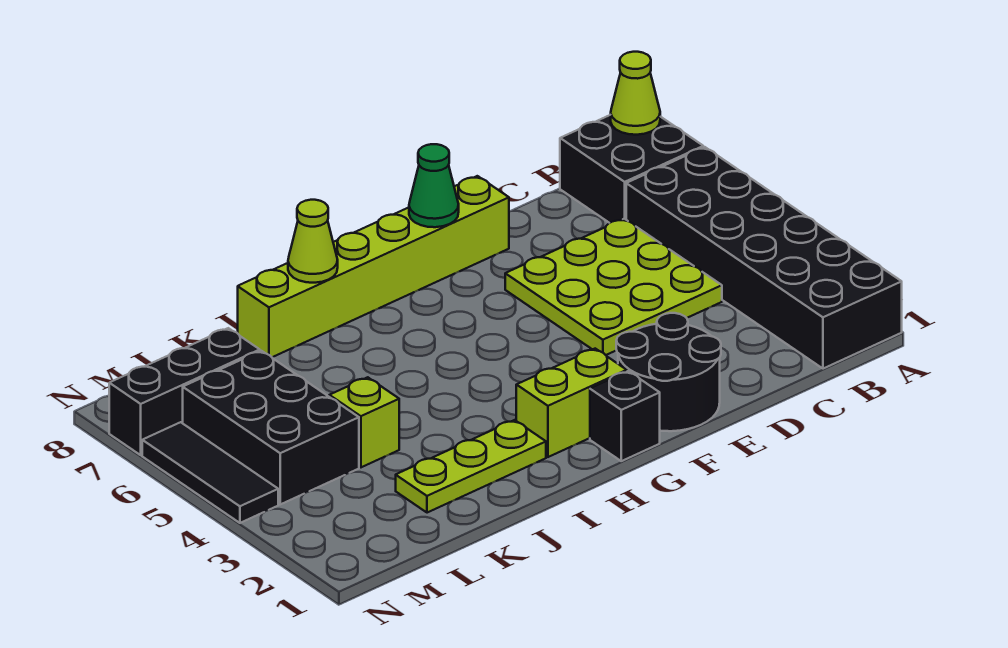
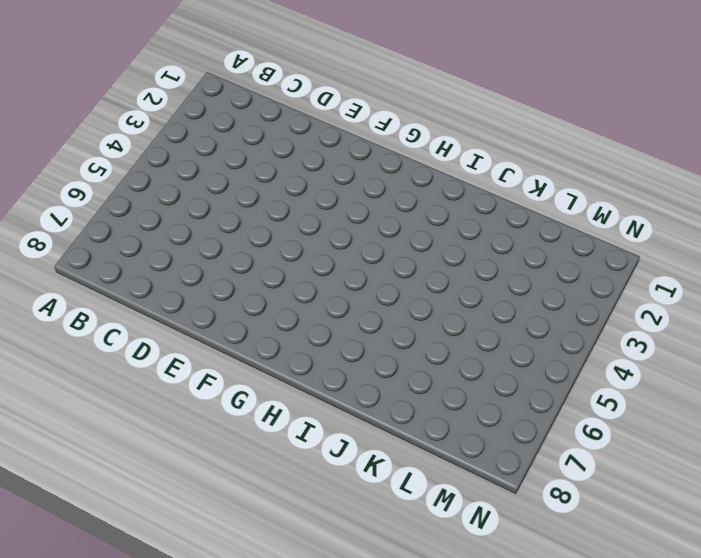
none -> black 2x6 brick [626,147,902,369]
none -> black 2x2 brick [560,115,703,223]
none -> lime 3x3 plate [505,219,722,355]

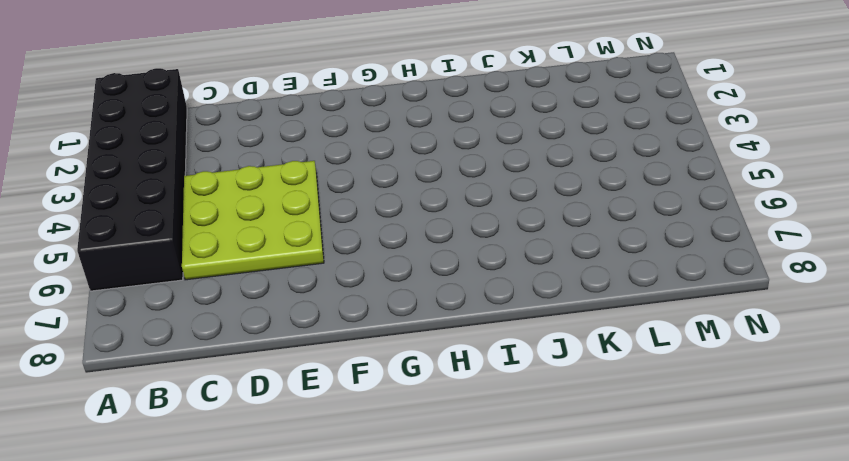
none -> black 2x2 brick [560,115,703,223]
none -> black 2x2 round brick [616,313,721,431]
none -> lime 1x6 brick [238,176,509,357]

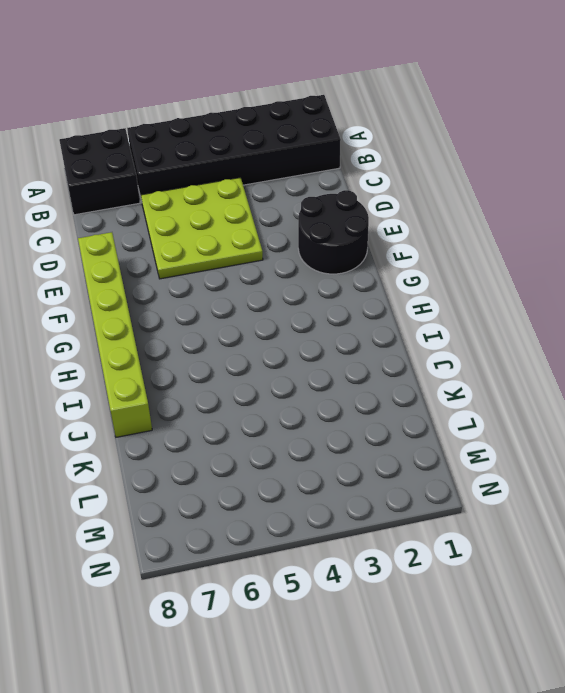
none -> black 1x1 brick [590,371,660,461]
none -> lime 1x2 brick [516,349,627,457]
none -> lime 1x3 plate [396,420,546,513]

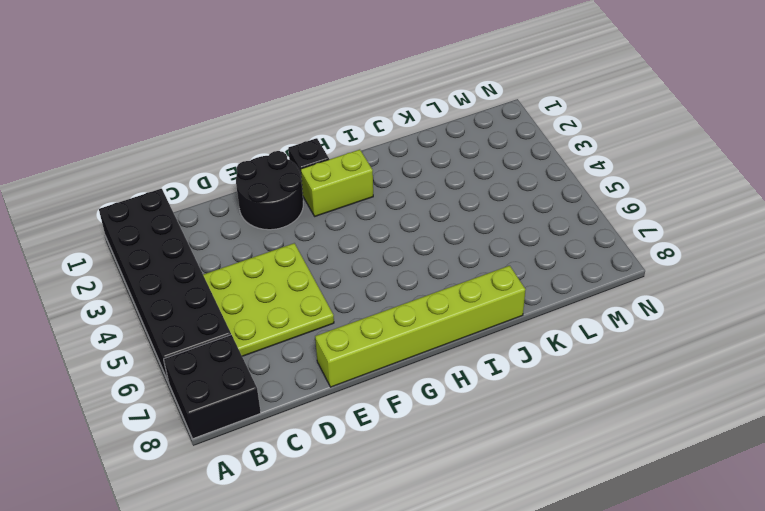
none -> lime 1x3 plate [396,420,546,513]
none -> lime 1x1 brick [329,377,399,467]
none -> black 2x3 brick [183,351,359,504]

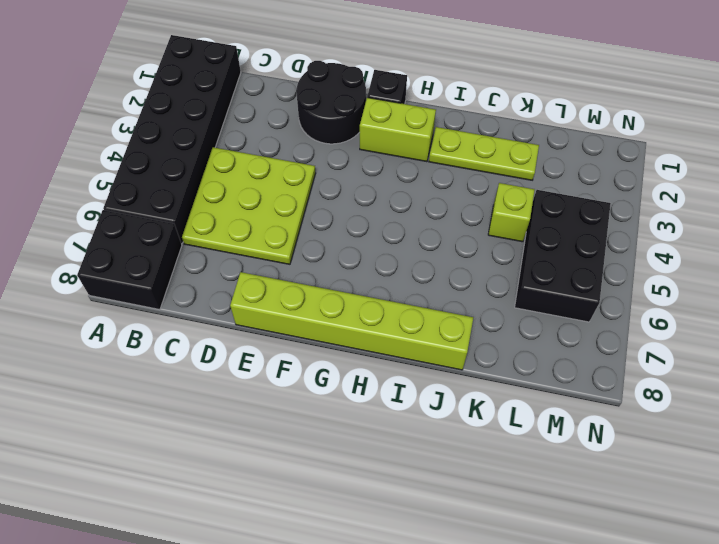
none -> black 1x3 brick [109,328,260,455]
none -> black 1x3 tile [142,422,278,523]
none -> lime 1x1 cone [611,52,660,135]

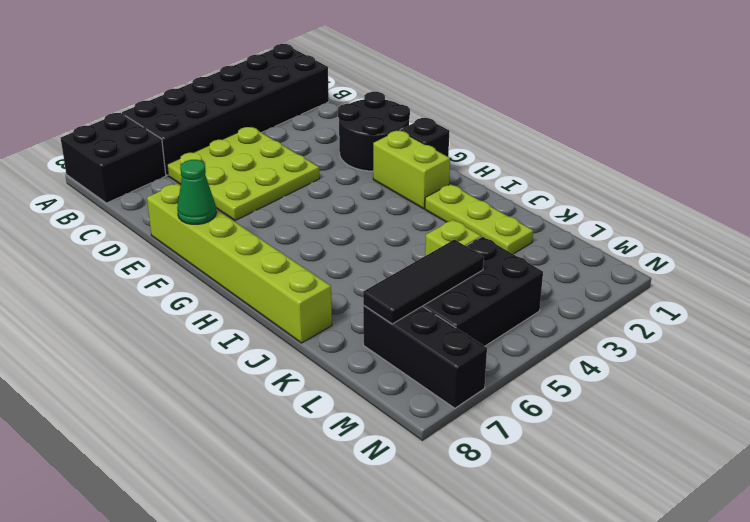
black 1x3 tile [363,240,484,324] -> black 1x3 tile moved to [142,422,278,523]
none -> lime 1x1 cone [611,52,660,135]
none -> lime 1x1 cone [288,200,338,283]

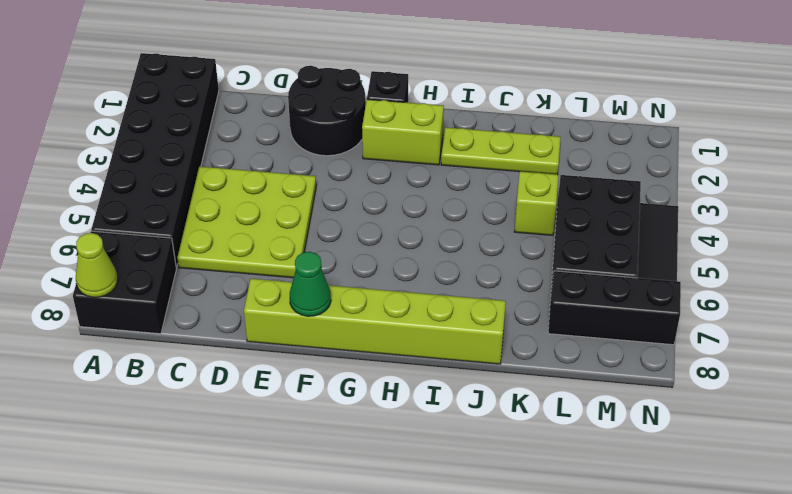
none -> lime 1x1 cone [288,200,338,283]

